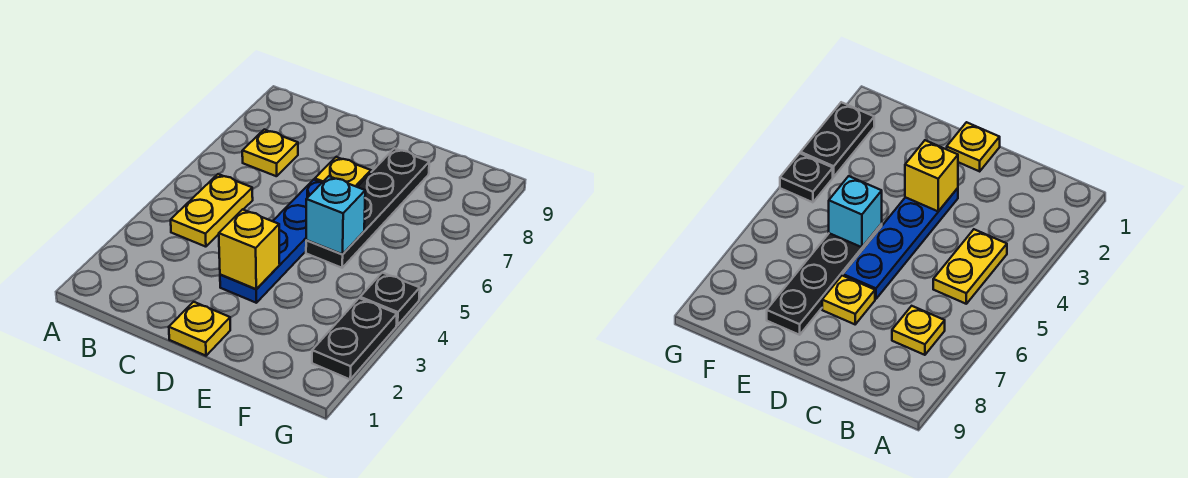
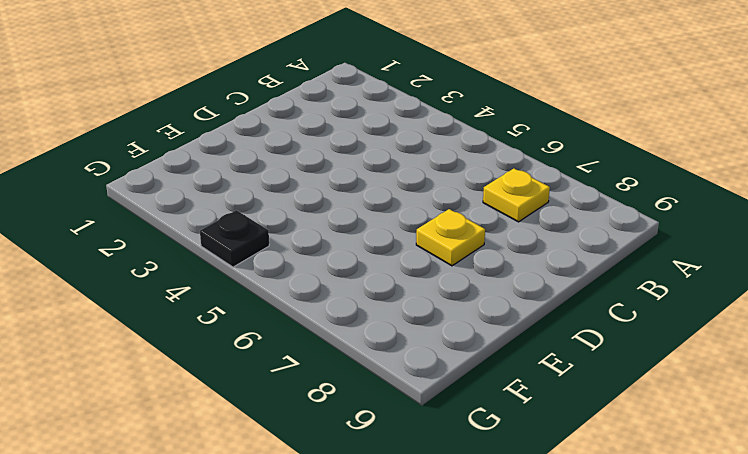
none -> yellow 1x2 plate [171,174,253,247]
none -> yellow 1x1 plate [169,302,230,356]

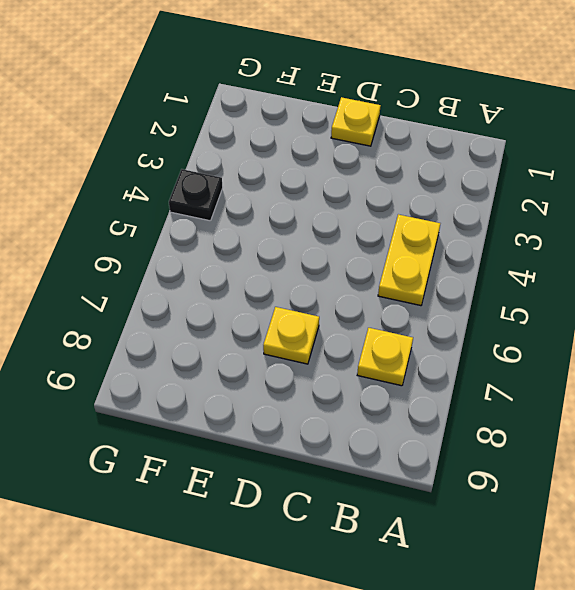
none -> blue 1x4 plate [220,180,322,303]
none -> black 1x4 plate [306,148,429,268]

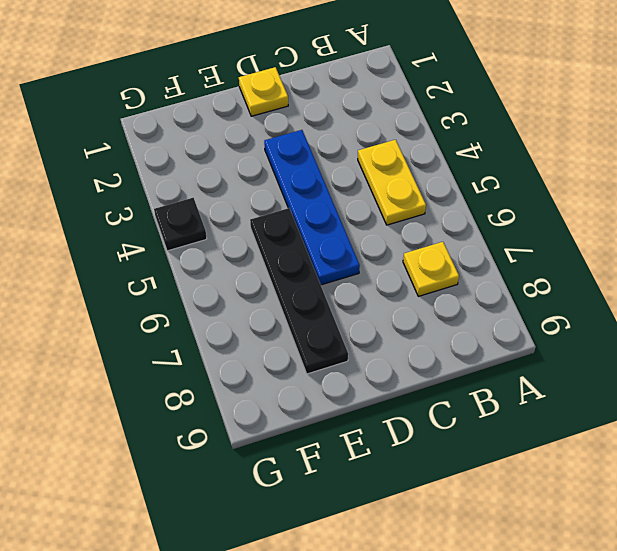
none -> yellow 1x1 plate [315,157,371,187]
none -> black 1x2 plate [312,298,397,379]

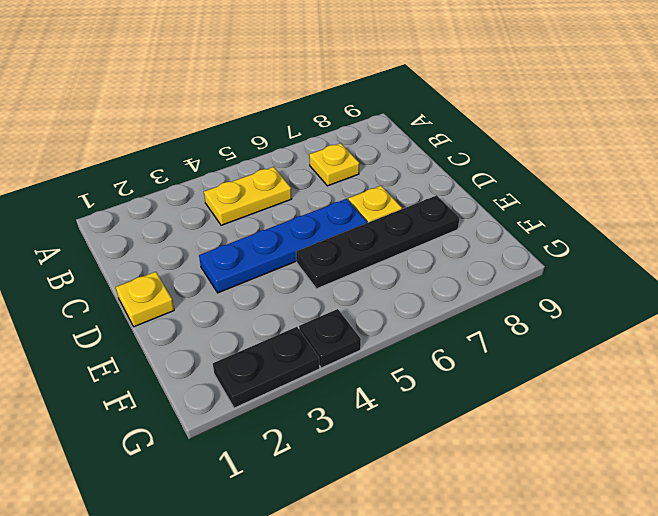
none -> yellow 1x1 brick [219,209,280,289]
none -> cyan 1x1 brick [306,176,365,254]

